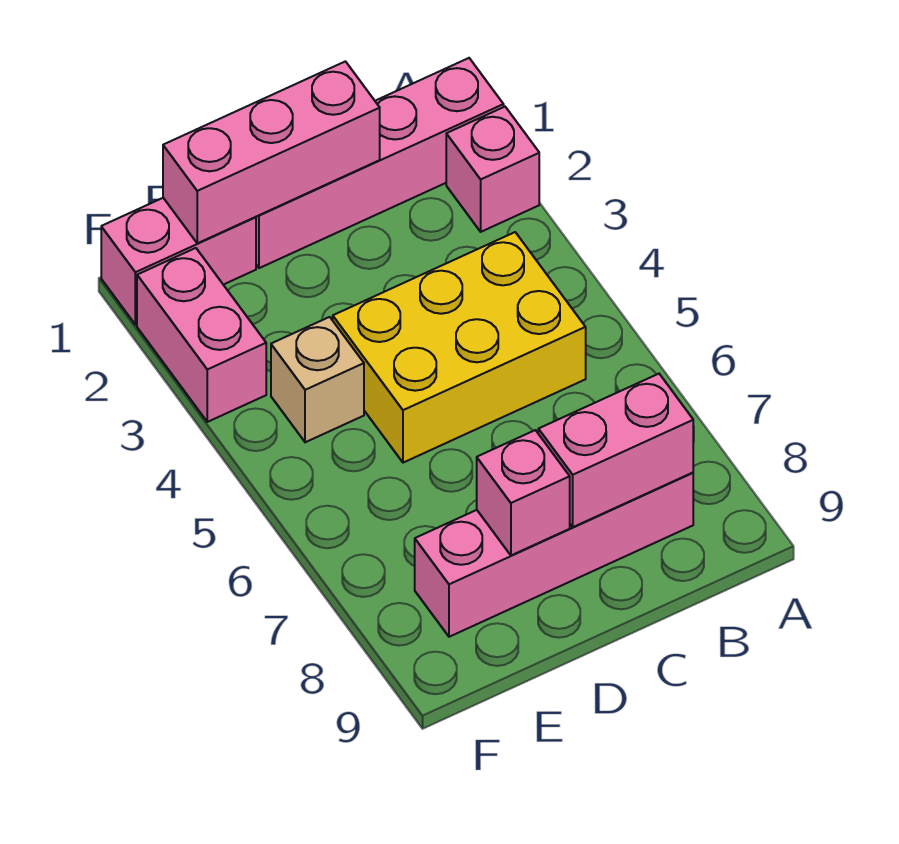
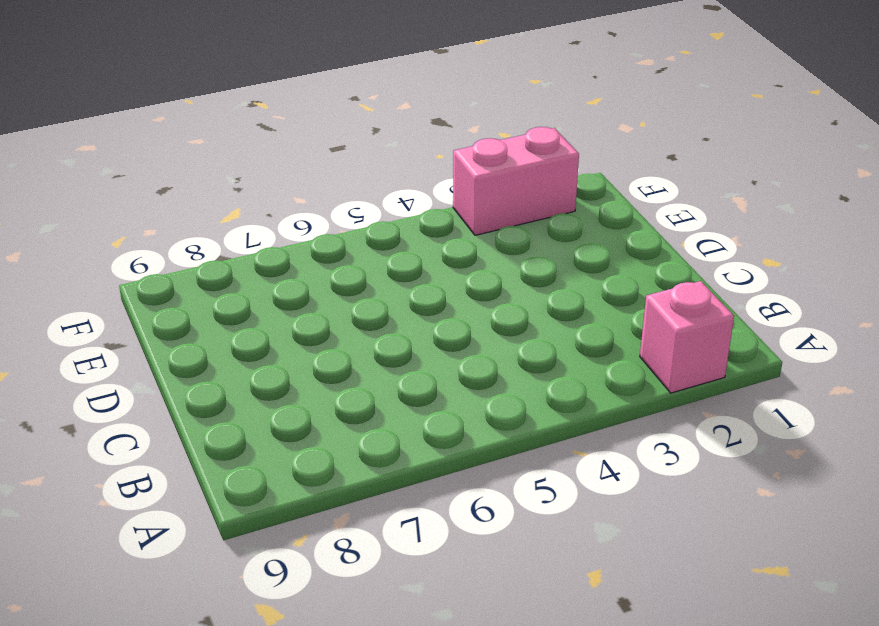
none -> pink 1x4 brick [256,58,504,268]
none -> yellow 2x3 brick [333,232,586,463]

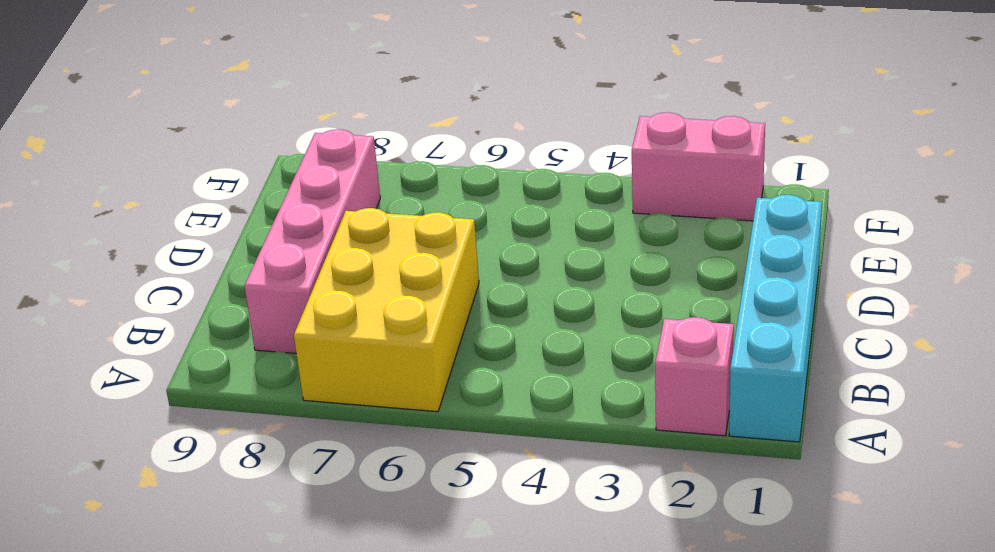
cyan 1x4 brick [729,195,822,442] -> pink 1x4 brick [256,58,504,268]
yellow 2x3 brick [294,208,479,412] -> yellow 2x3 brick moved to [333,232,586,463]
none -> pink 1x2 brick [101,198,256,325]
none -> tan 1x1 brick [271,317,364,442]

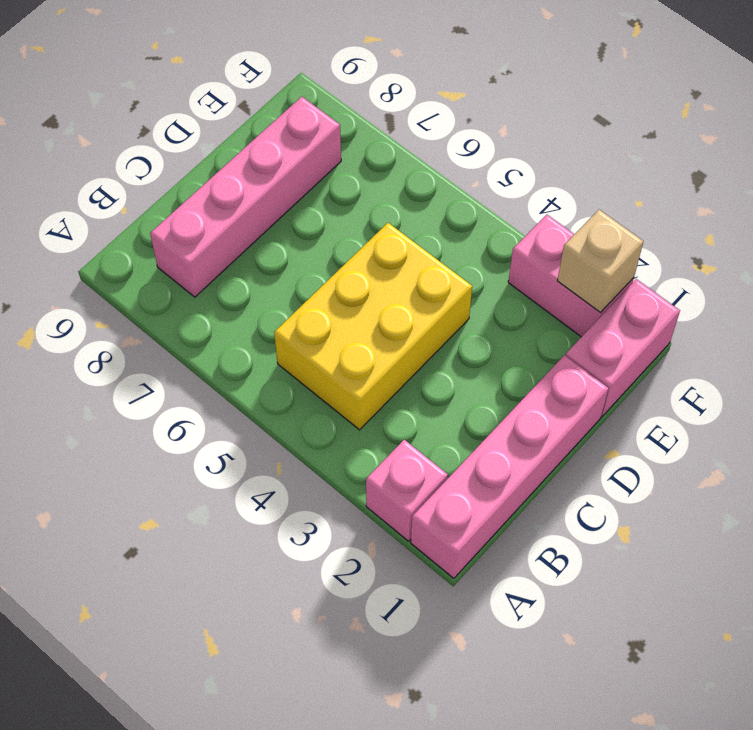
tan 1x1 brick [557,210,643,312] -> tan 1x1 brick moved to [271,317,364,442]
none -> pink 1x2 brick [538,374,693,527]
none -> pink 1x3 brick [163,61,380,243]

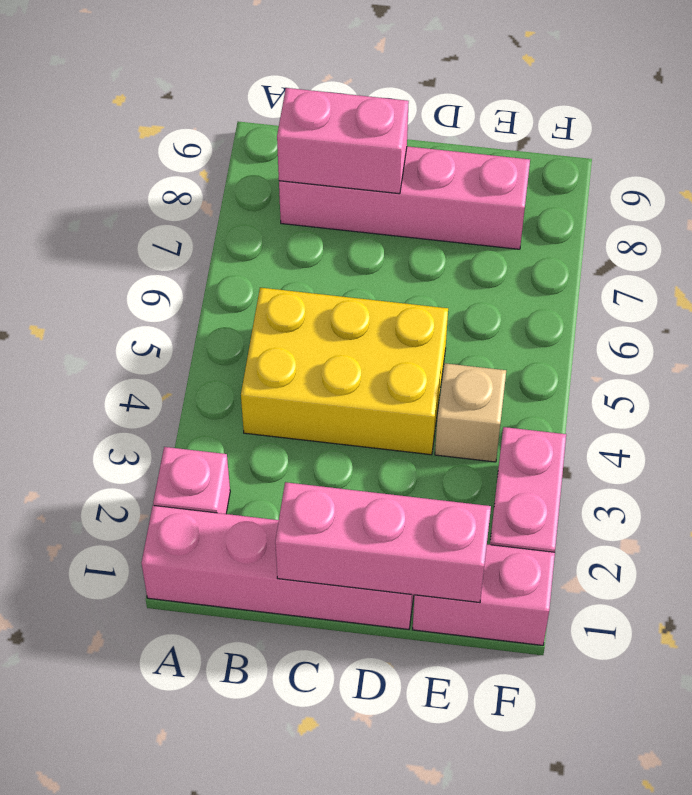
none -> pink 1x1 brick [477,430,570,555]

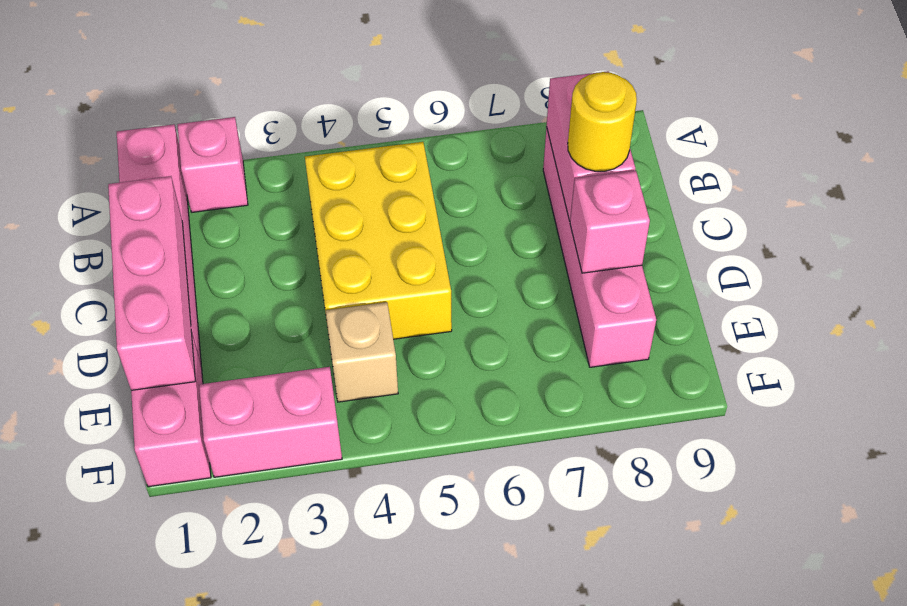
yellow 1x1 round brick [568,72,637,171] -> none

